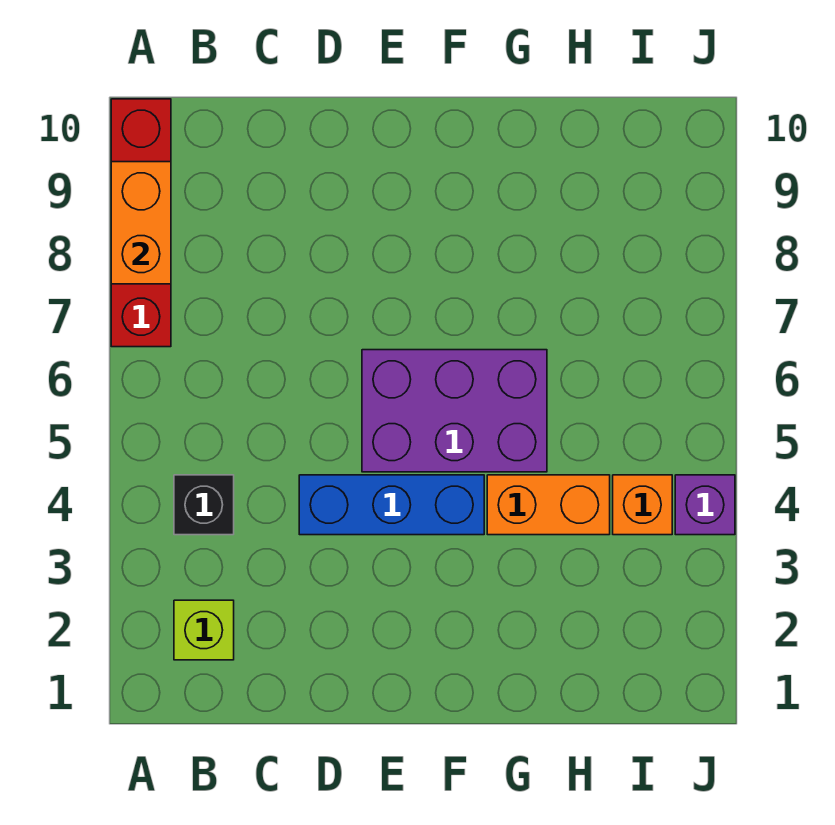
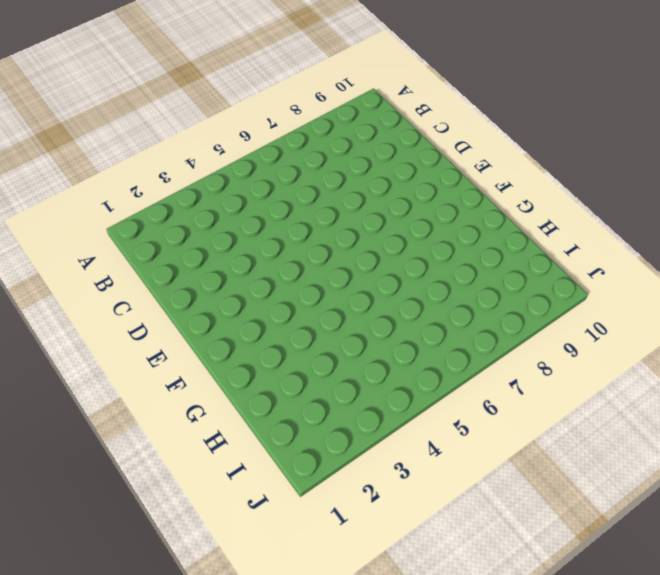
none -> red 1x4 brick [111,99,171,347]
none -> lime 1x1 brick [174,600,234,660]

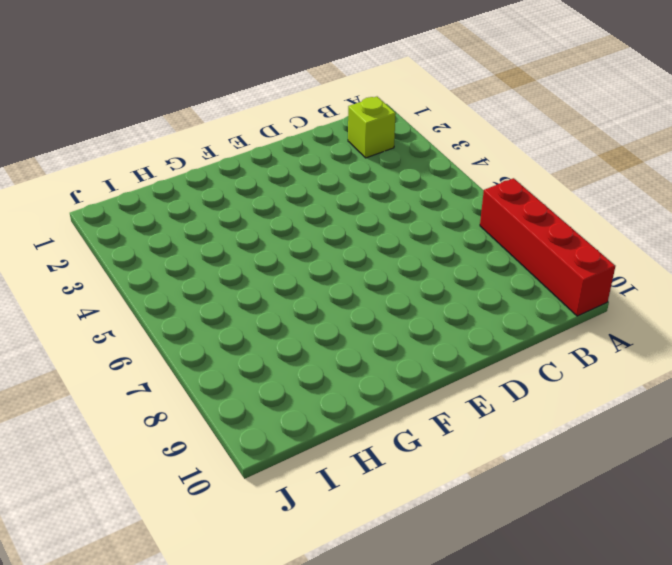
none -> black 1x1 brick [174,475,234,535]
none -> blue 1x3 brick [299,475,484,535]

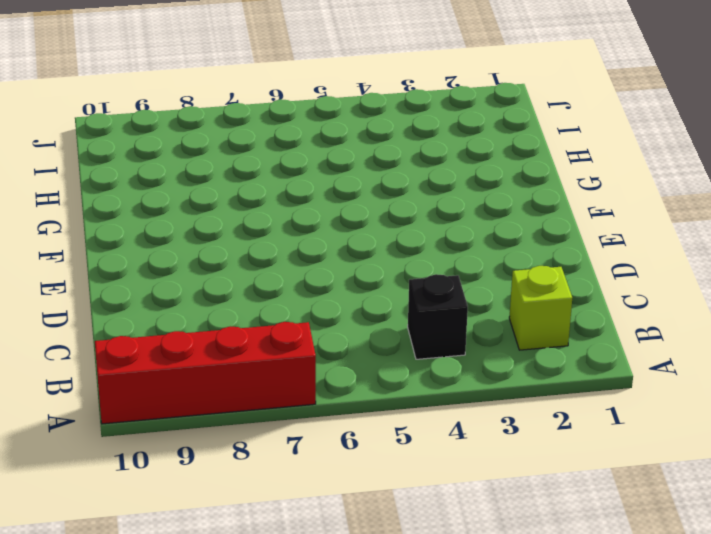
none -> blue 1x3 brick [299,475,484,535]
none -> purple 2x3 brick [362,350,547,472]

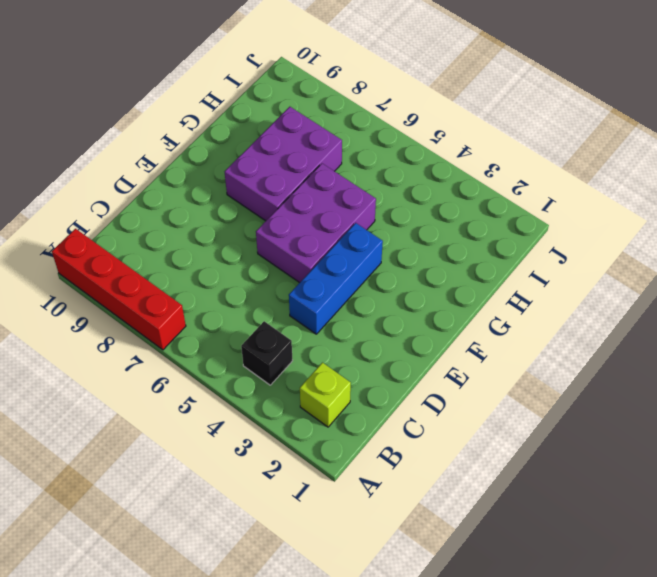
purple 2x3 brick [225,107,342,221] -> none
none -> orange 1x2 brick [487,475,610,535]
none -> orange 1x1 brick [613,475,672,535]

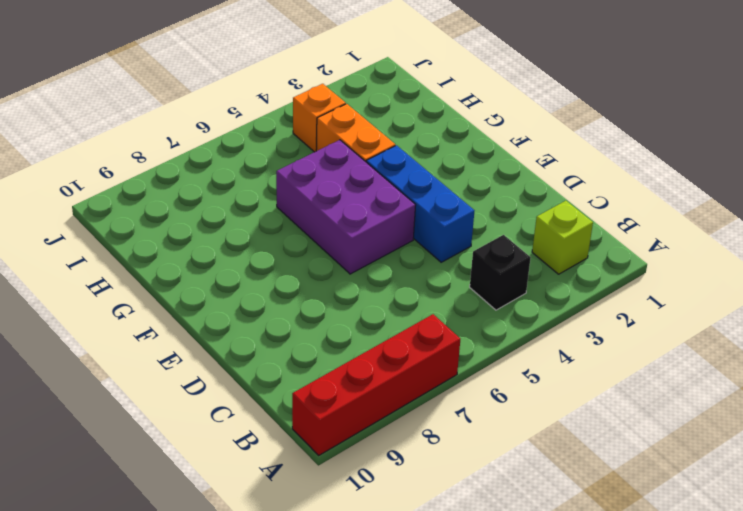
none -> purple 1x1 brick [675,475,735,535]
none -> orange 1x2 brick [111,162,171,284]

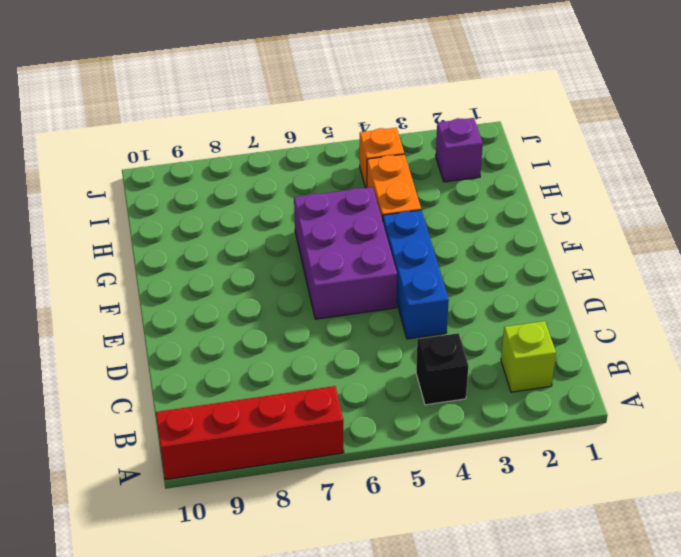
purple 1x1 brick [436,118,483,182] -> purple 1x1 brick moved to [675,475,735,535]
none -> orange 1x2 brick [111,162,171,284]

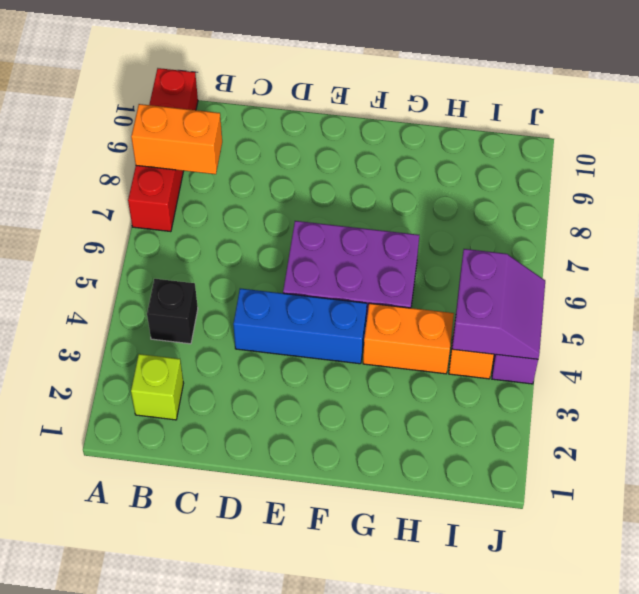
orange 1x2 brick [131,104,222,174] -> orange 1x2 brick turned to [111,162,171,284]
purple 2x2 slope [452,249,545,359] -> none

